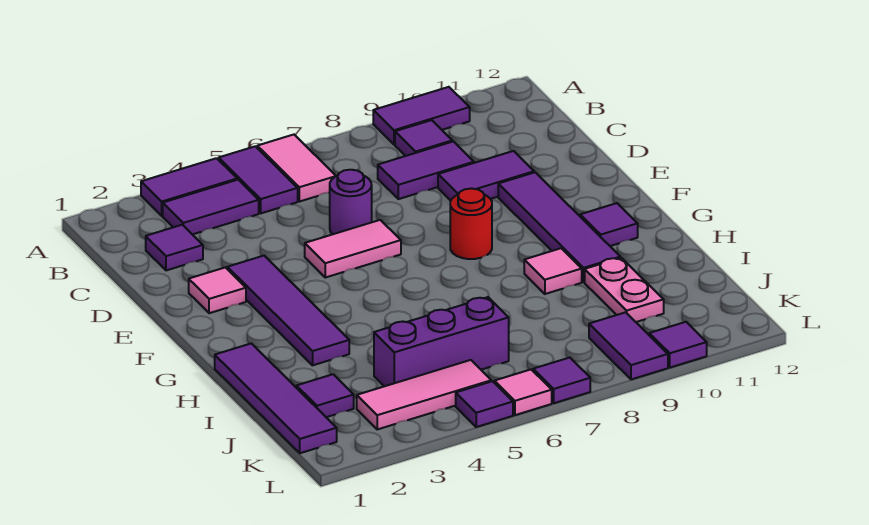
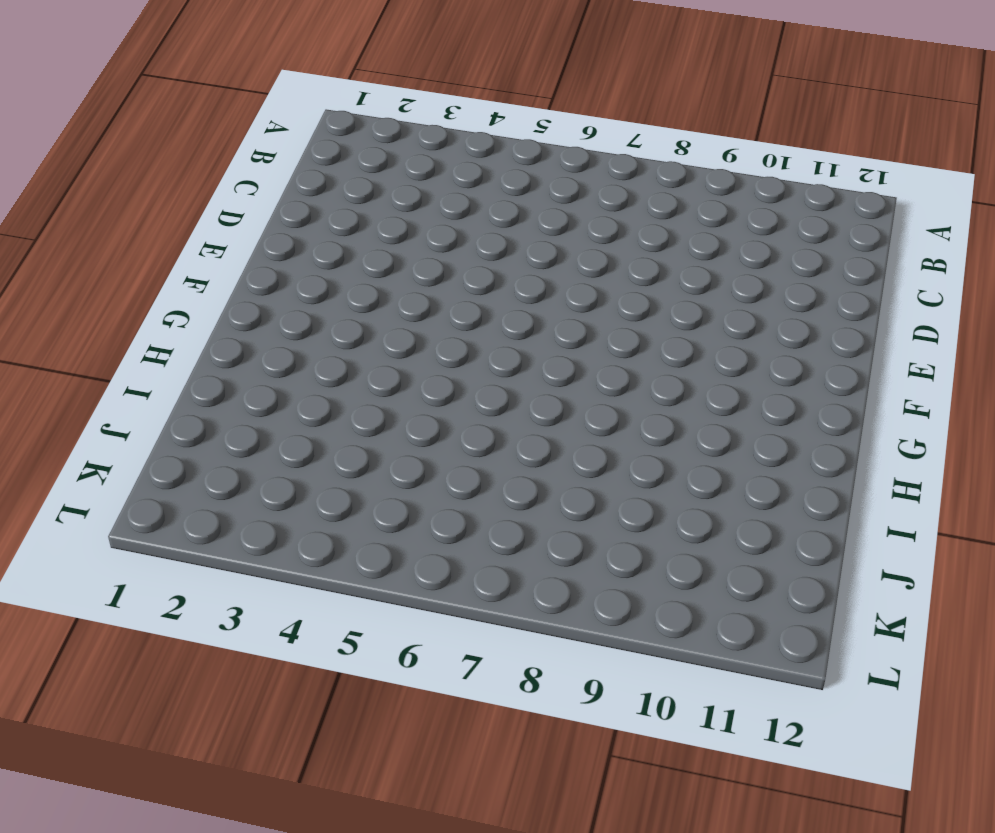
none -> purple 1x2 tile [141,158,237,216]
none -> purple 1x2 tile [219,146,298,213]
none -> pink 1x2 tile [257,135,336,202]

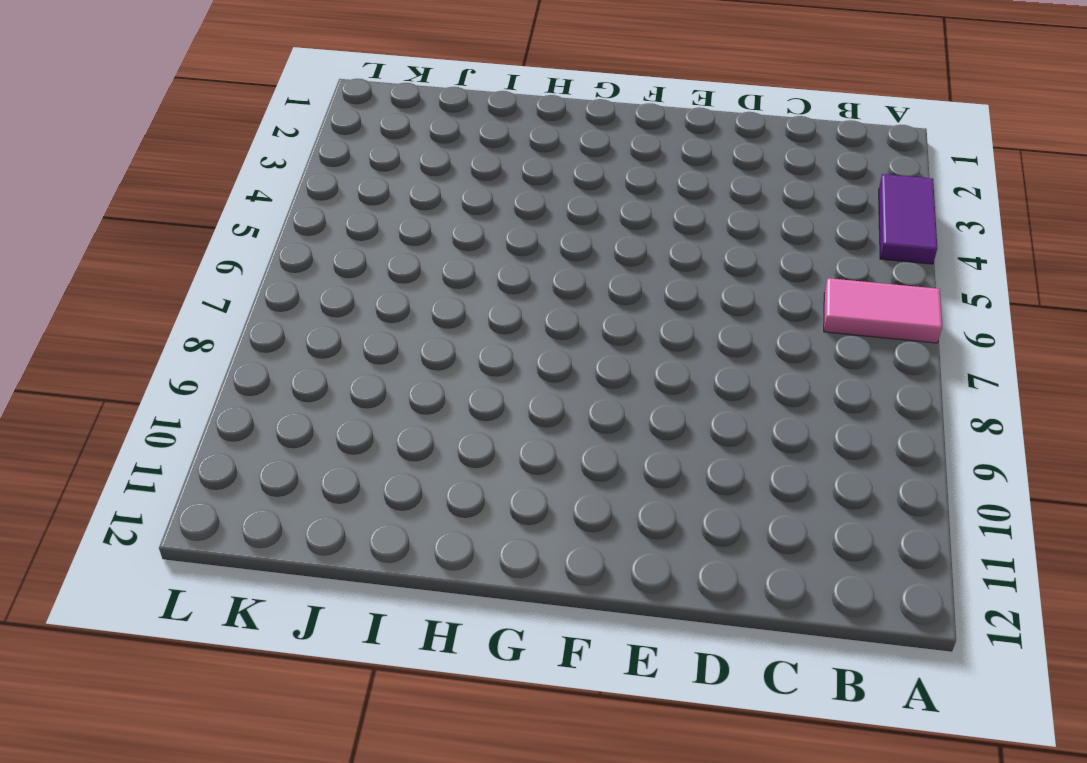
none -> purple 1x2 tile [219,146,298,213]
none -> purple 1x2 tile [373,87,470,144]
none -> purple 1x2 tile [163,180,259,235]

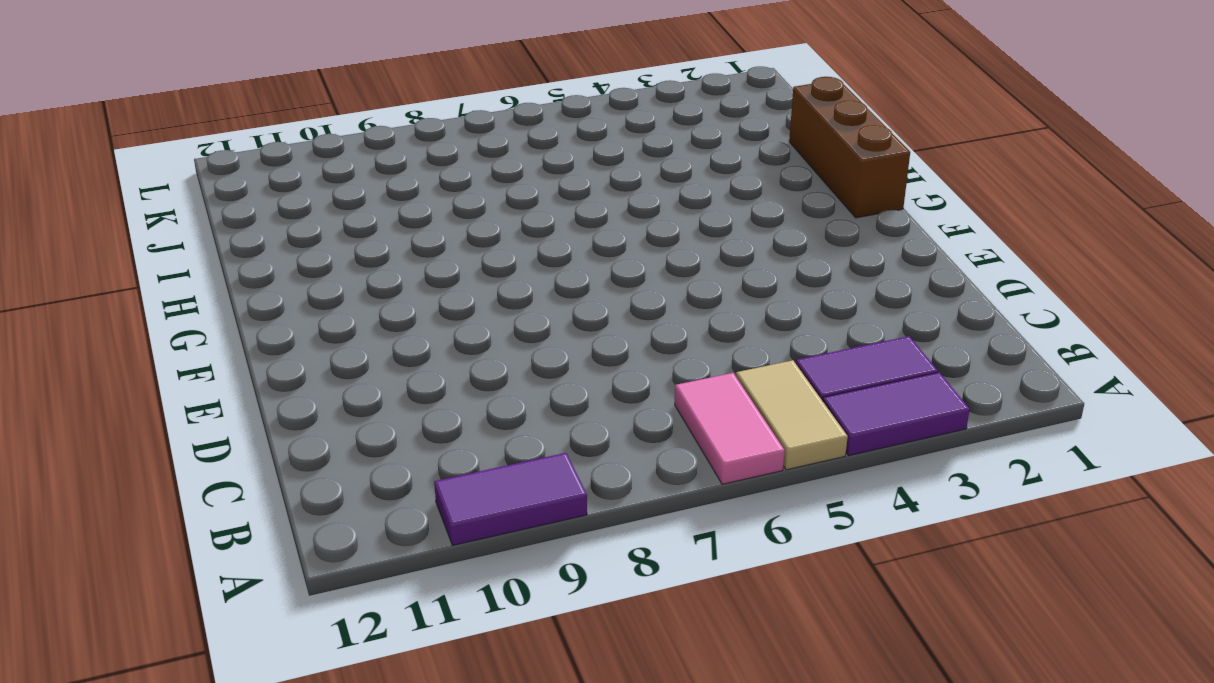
tan 1x2 tile [736,360,848,470] -> purple 1x2 tile [219,146,298,213]
brown 1x3 brick [789,77,910,218] -> purple 1x4 tile [215,343,337,453]
none -> purple 1x1 tile [395,120,452,156]
none -> purple 1x1 tile [146,225,203,270]
none -> purple 1x2 tile [378,141,474,199]

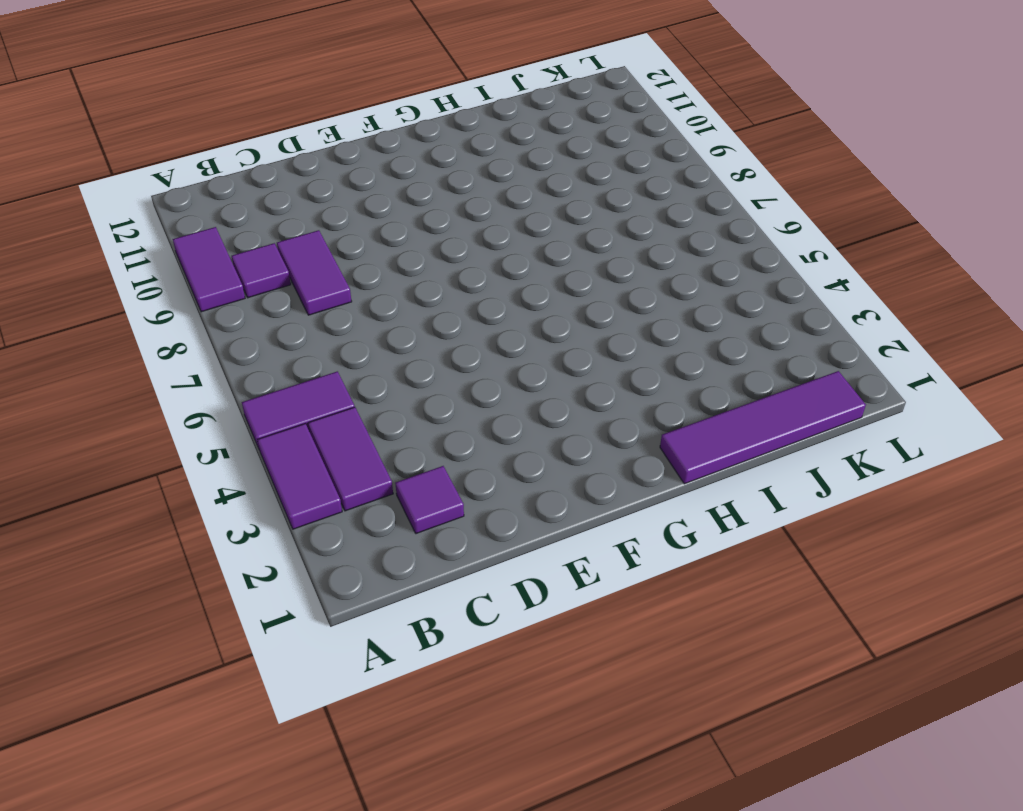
none -> pink 1x2 tile [257,135,336,202]
none -> purple 1x1 round brick [329,170,372,234]
none -> purple 1x2 tile [438,151,534,201]

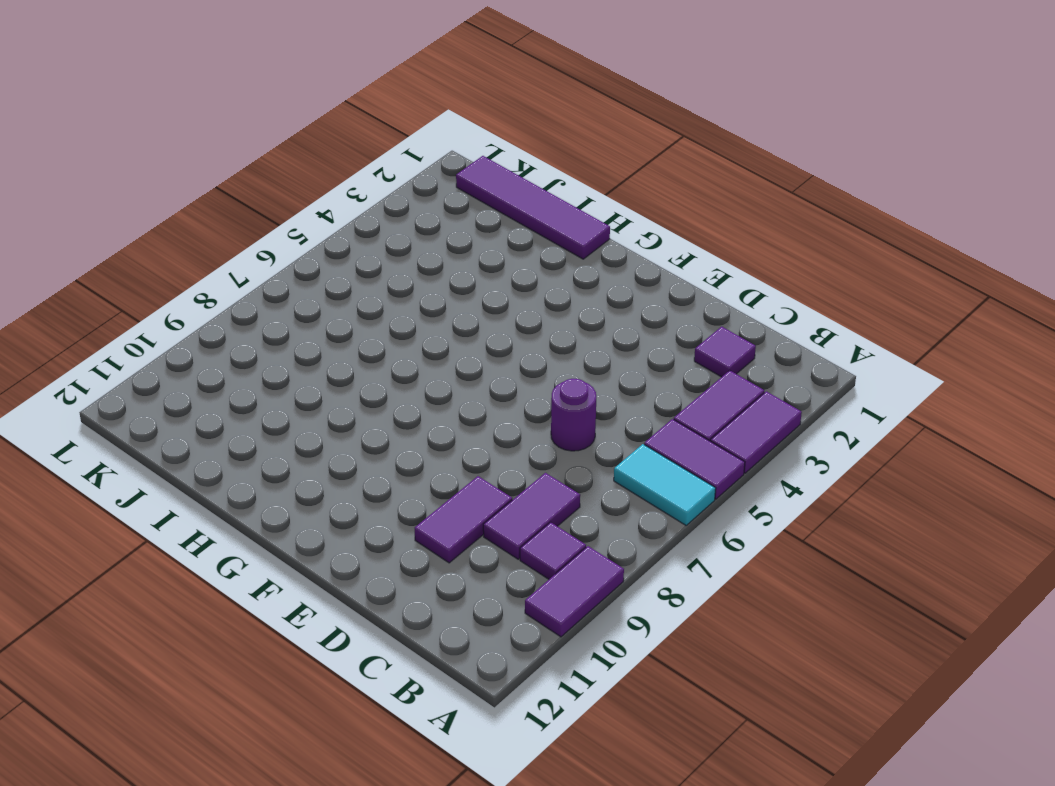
cyan 1x2 tile [614,444,716,525] -> pink 1x2 tile [257,135,336,202]
none -> pink 1x1 tile [189,267,246,313]
none -> purple 1x4 tile [227,256,349,365]
none -> pink 1x2 tile [305,220,401,278]

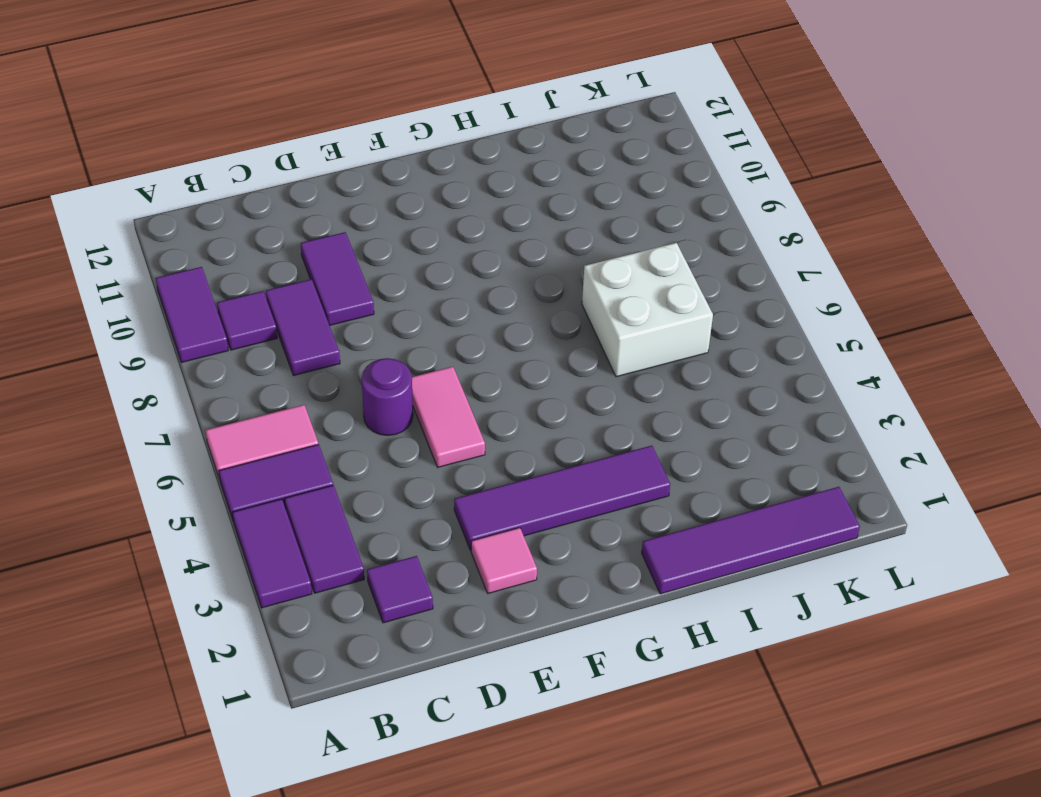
white 2x2 brick [582,243,713,377] -> purple 1x3 brick [374,297,509,386]
none -> purple 1x4 tile [498,172,620,282]
none -> red 1x1 round brick [450,188,492,259]
none -> purple 1x1 tile [580,203,638,246]

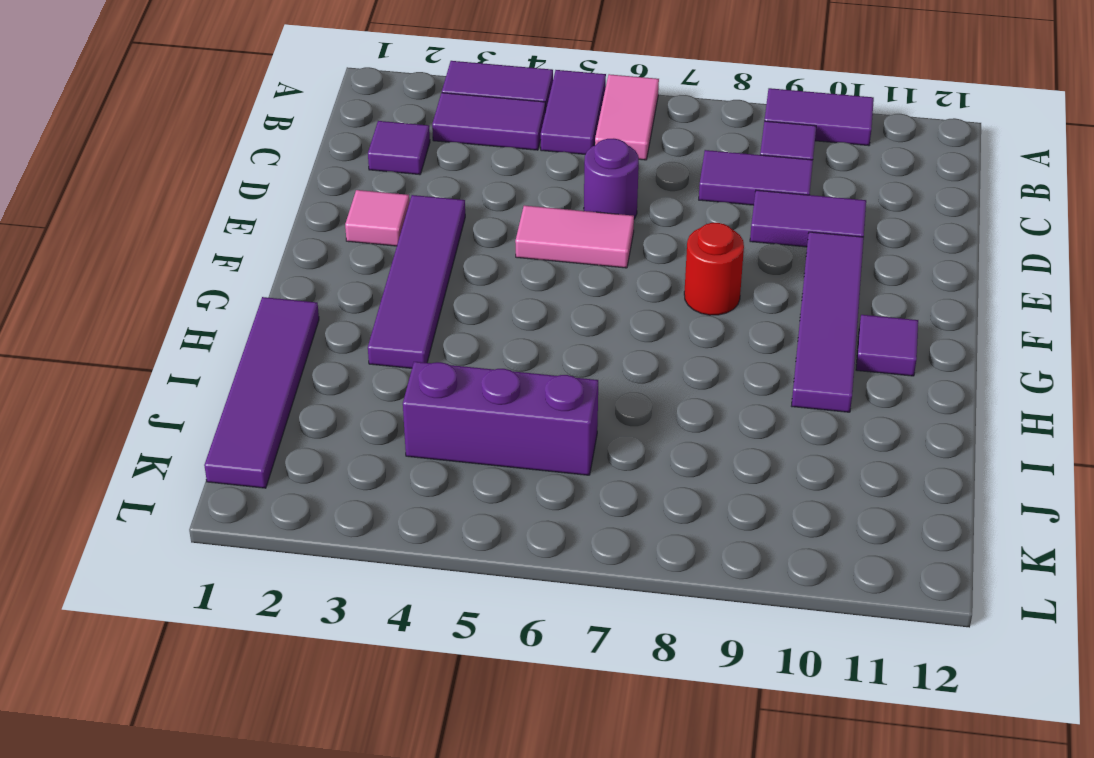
none -> pink 1x1 tile [524,248,582,294]
none -> pink 1x2 plate [585,258,664,322]
none -> purple 1x1 tile [296,374,354,417]

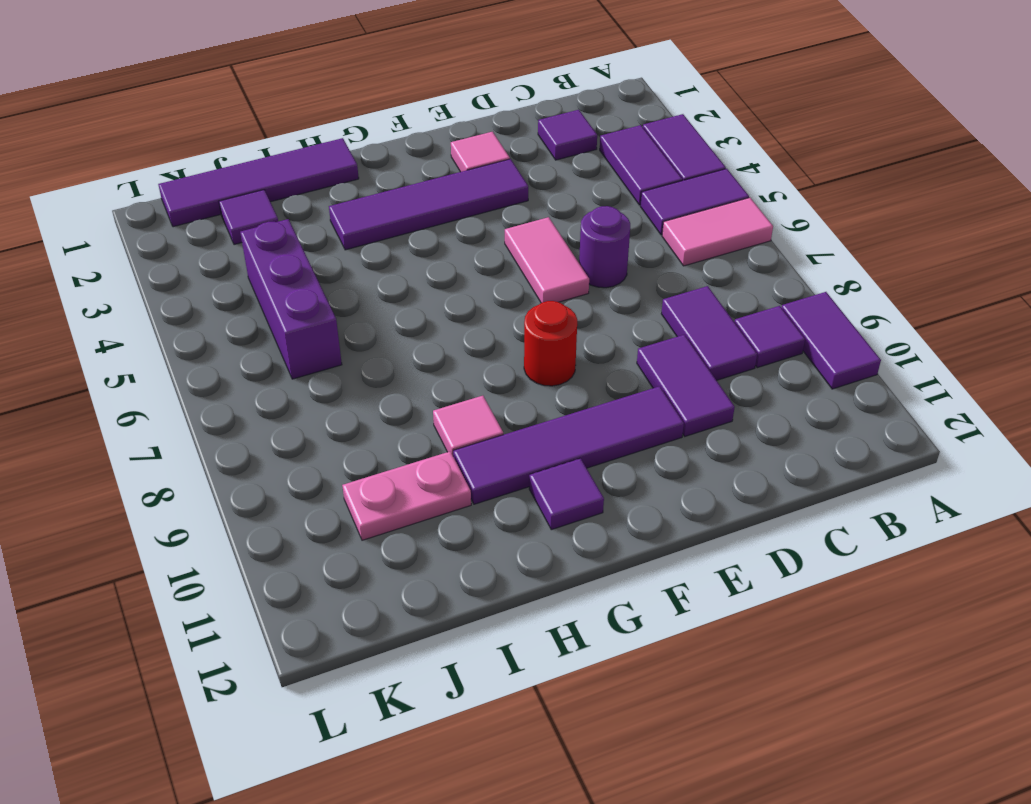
none -> pink 1x3 tile [357,360,491,429]
none -> purple 1x2 tile [589,312,668,379]
none -> purple 1x1 tile [456,381,513,427]

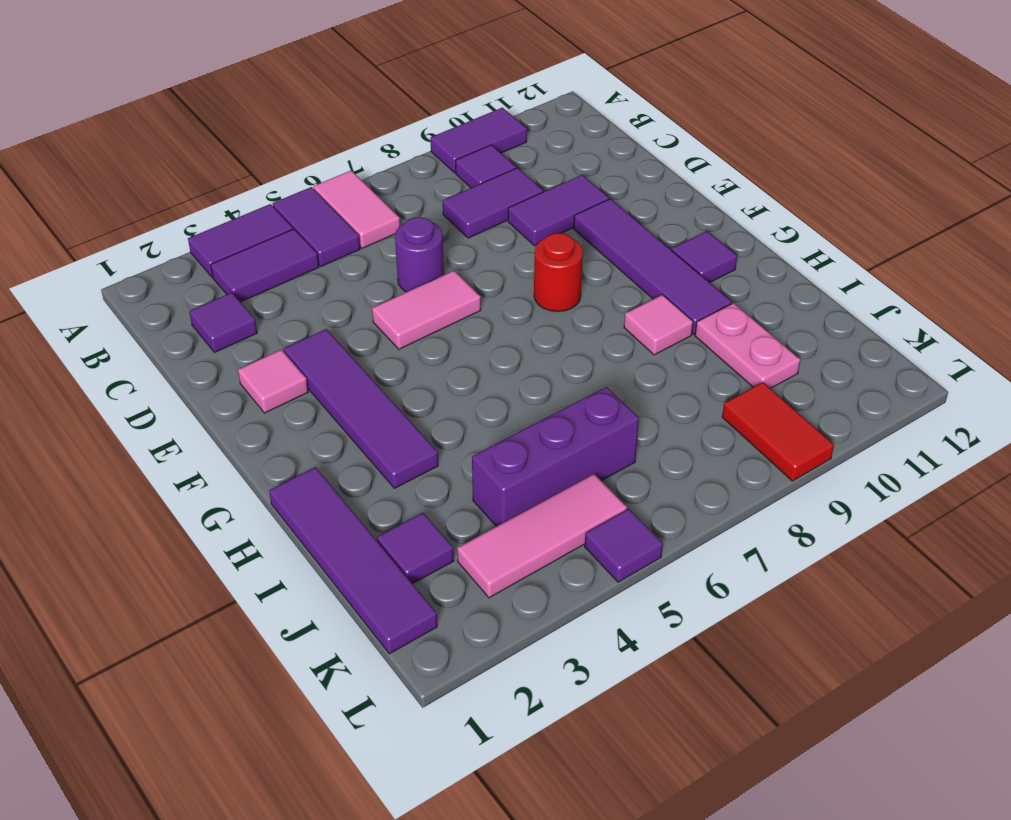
red 1x2 tile [722,382,834,481] -> purple 1x2 tile [589,312,668,379]
none -> pink 1x1 tile [494,370,552,415]
none -> purple 1x1 tile [533,358,590,403]
none -> purple 1x1 tile [649,322,707,368]

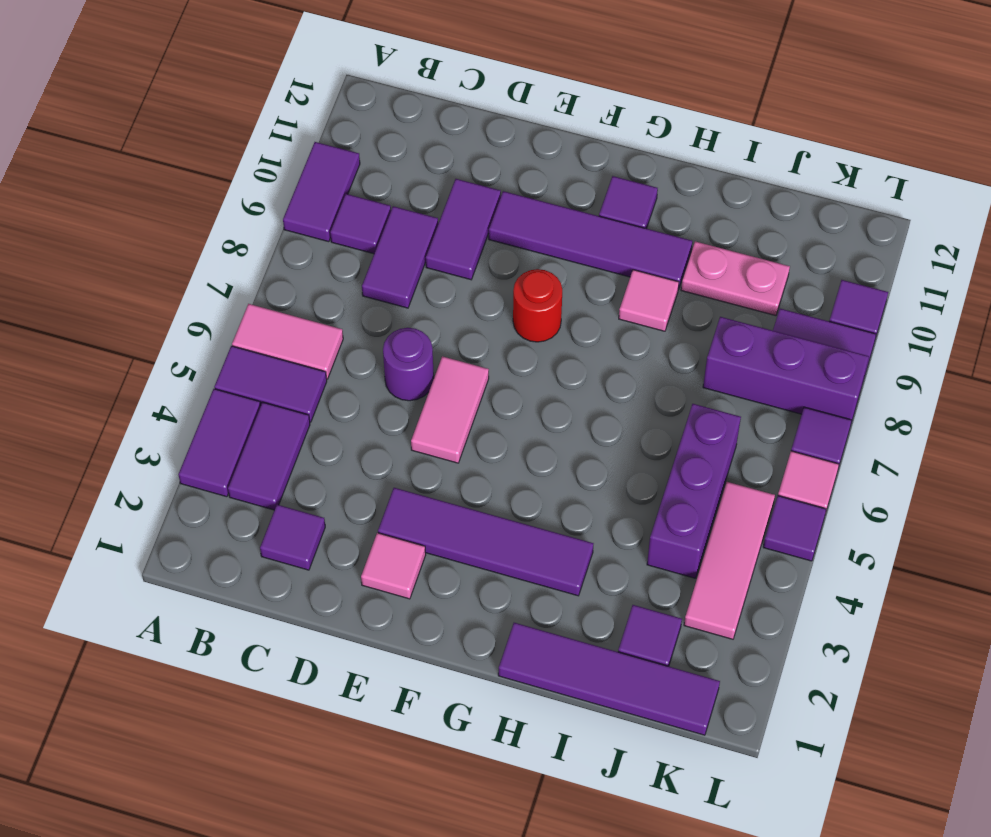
purple 1x3 brick [703,317,869,423] -> none

